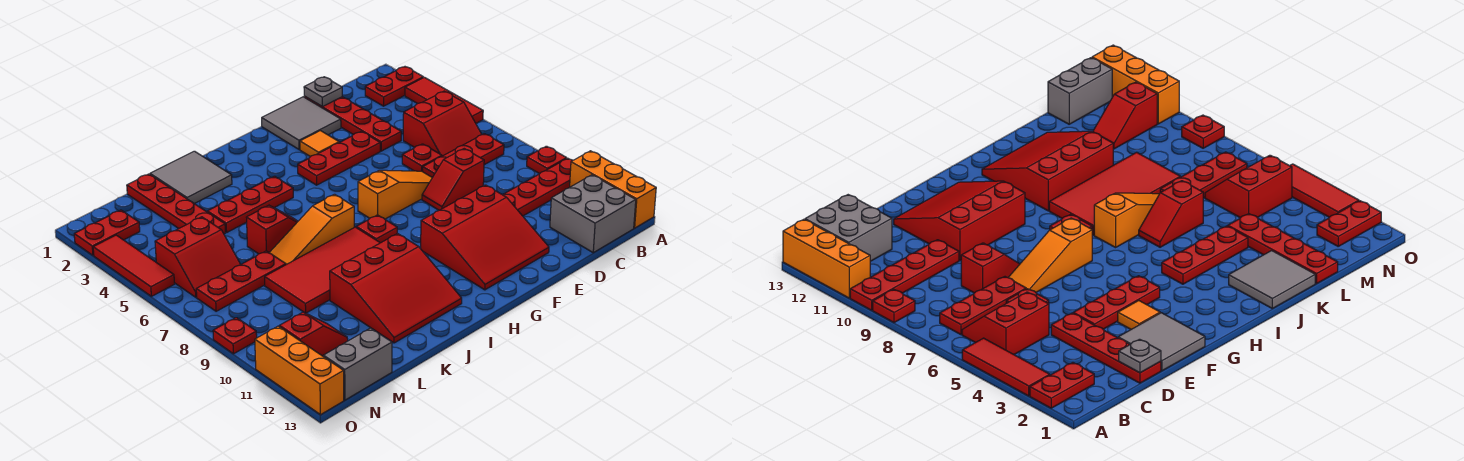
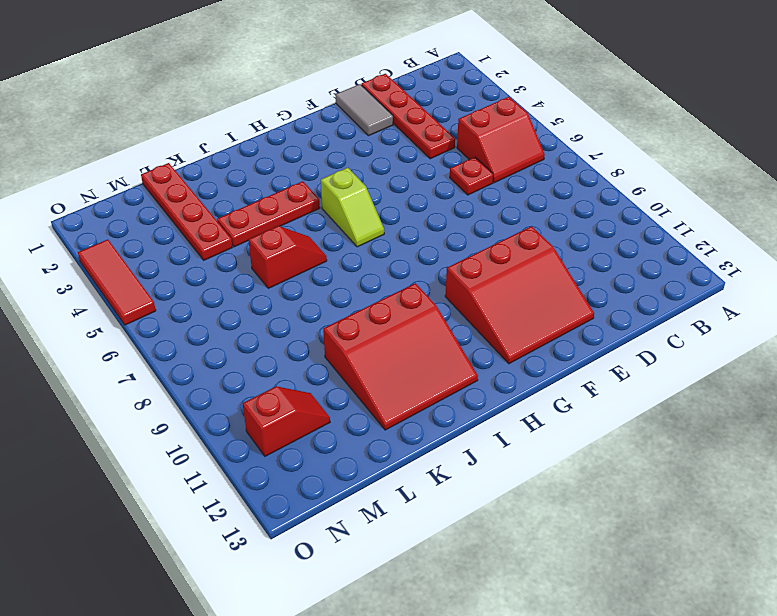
grey 1x2 tile [335,84,393,136] -> grey 2x2 tile [262,97,341,150]
lime 1x2 slope [321,168,384,247] -> none
none -> red 1x2 plate [365,67,423,106]
none -> red 1x3 tile [405,77,483,123]
none -> red 1x1 plate [527,146,567,174]
none -> red 1x4 plate [502,158,573,216]

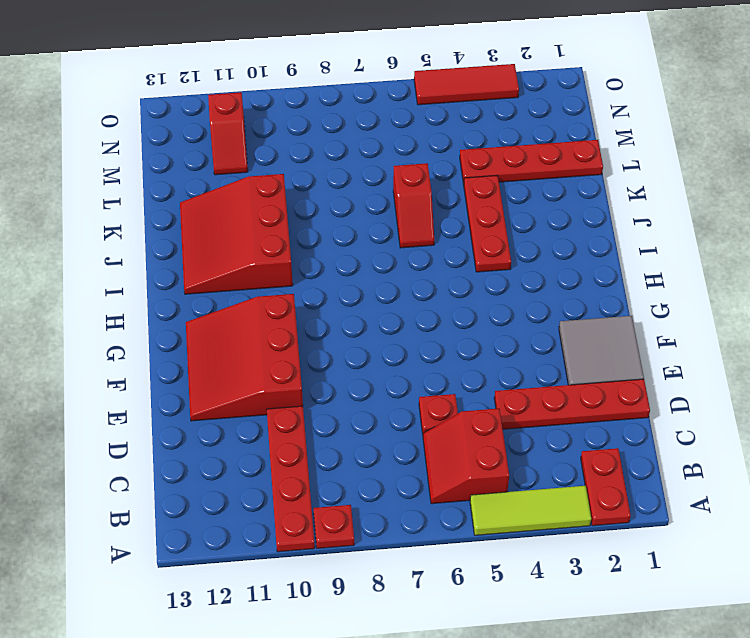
lime 1x3 tile [470,486,591,535] -> red 1x3 tile [405,77,483,123]
none -> orange 1x3 brick [570,151,656,228]
none -> red 1x3 plate [423,134,504,177]
none -> grey 2x2 brick [550,175,636,253]
none -> red 1x2 slope [422,149,484,210]

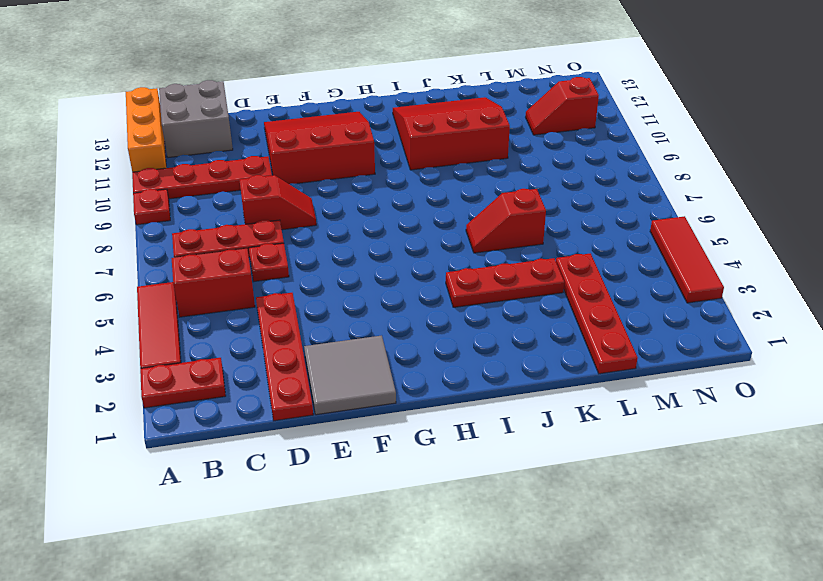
none -> red 1x3 plate [298,131,380,185]
none -> orange 1x3 slope [358,170,432,219]
none -> orange 1x1 tile [300,131,339,157]
none -> red 1x1 plate [356,215,397,243]

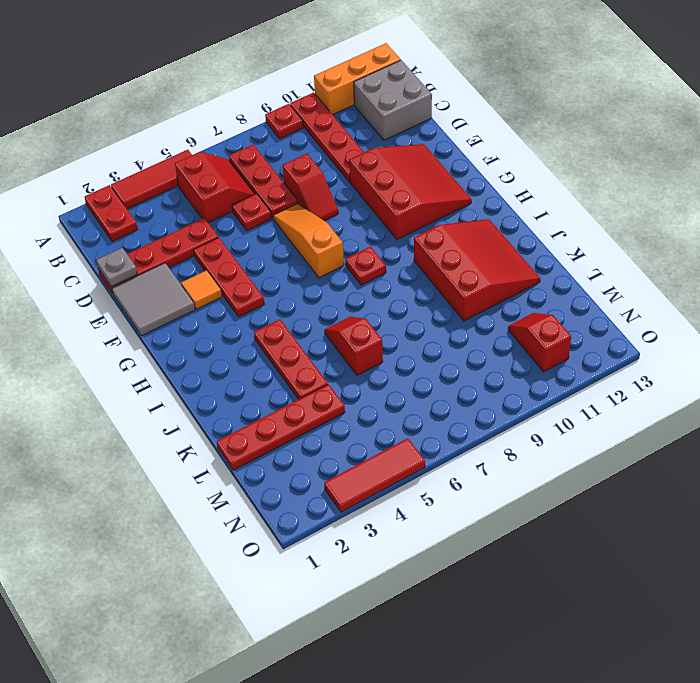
none -> orange 1x3 slope [269,194,354,265]
none -> red 2x4 tile [265,227,380,313]
none -> grey 2x2 tile [150,151,232,204]
none -> red 1x3 plate [196,251,286,311]

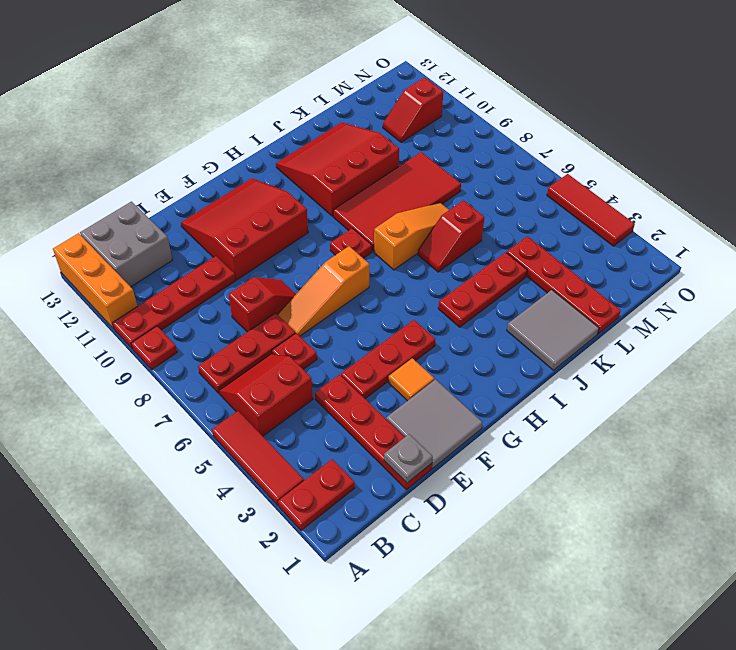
none -> red 1x3 plate [196,251,286,311]
none -> red 2x2 slope [155,217,241,297]
none -> grey 1x2 brick [323,328,392,400]
none -> red 1x2 plate [74,210,140,256]

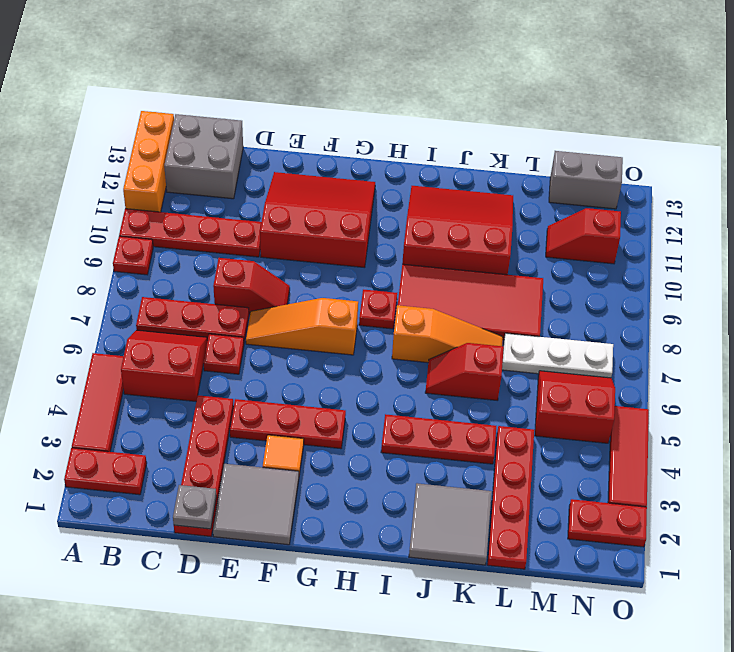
white 1x3 plate [502,333,613,378] -> red 1x3 plate [196,251,286,311]
none -> red 1x1 plate [213,318,257,354]
none -> orange 1x3 brick [255,326,344,415]

